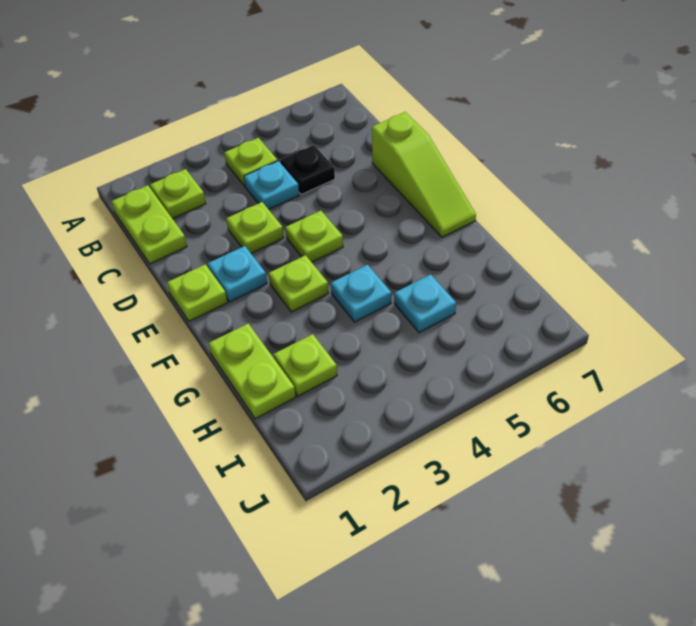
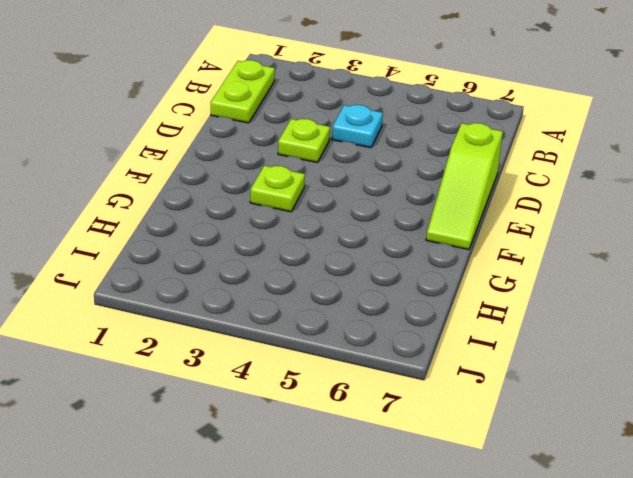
none -> lime 1x1 plate [150,169,206,219]
none -> lime 1x1 plate [224,138,278,186]
none -> black 1x1 plate [280,145,335,195]

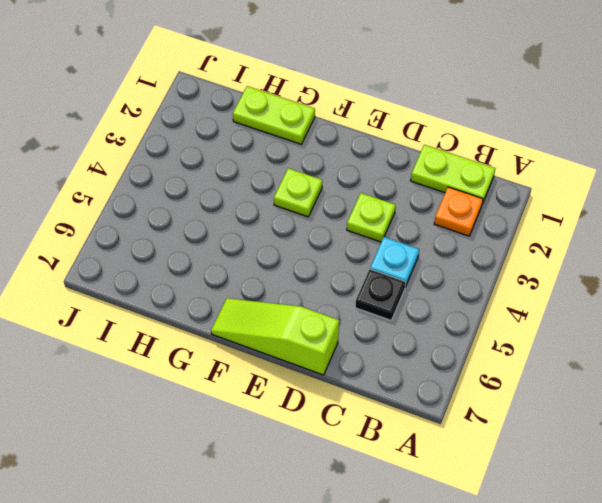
orange 1x1 plate [434,187,483,236] -> lime 1x1 plate [150,169,206,219]
none -> lime 1x1 plate [224,138,278,186]
none -> lime 1x1 plate [167,264,227,321]
none -> cyan 1x1 plate [208,246,267,302]

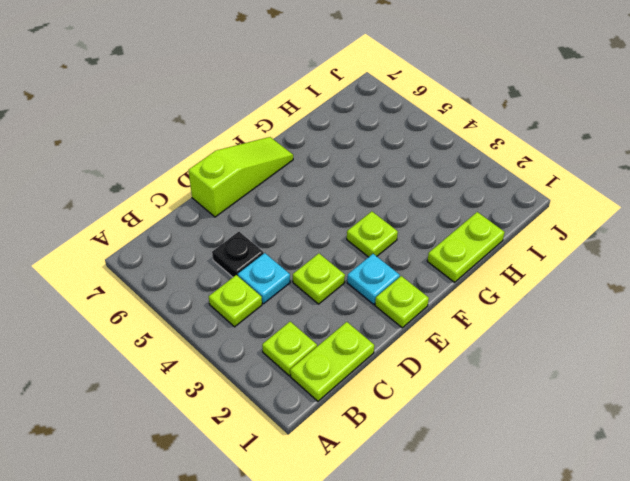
none -> lime 1x1 plate [285,211,343,262]
none -> cyan 1x1 plate [331,265,391,322]
none -> lime 1x1 plate [274,334,337,396]

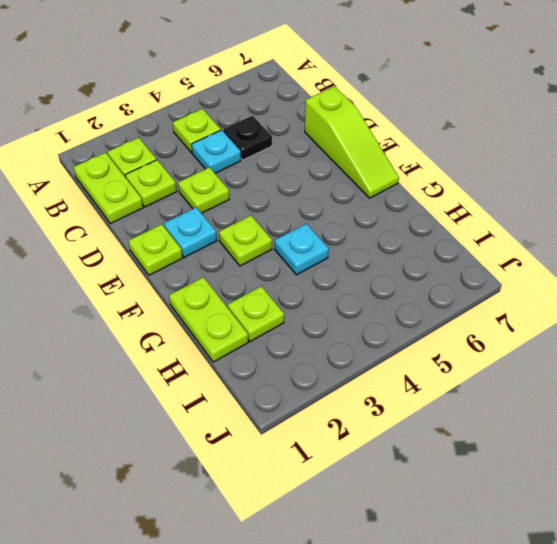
lime 1x1 plate [125,160,177,207] -> lime 1x1 plate moved to [285,211,343,262]
none -> cyan 1x1 plate [394,274,456,333]

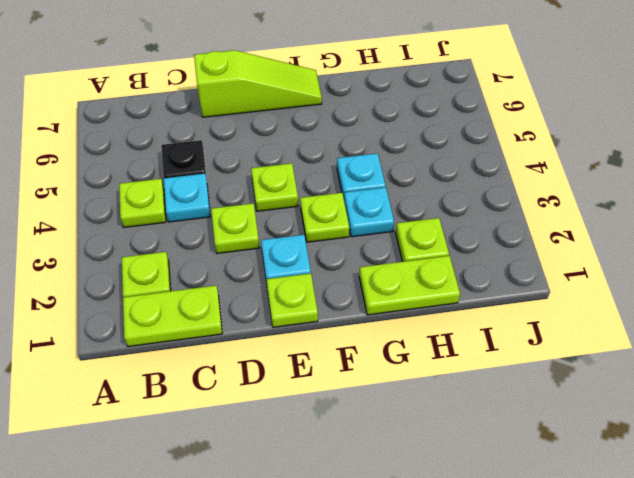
cyan 1x1 plate [344,187,394,237] -> cyan 1x1 plate moved to [394,274,456,333]

